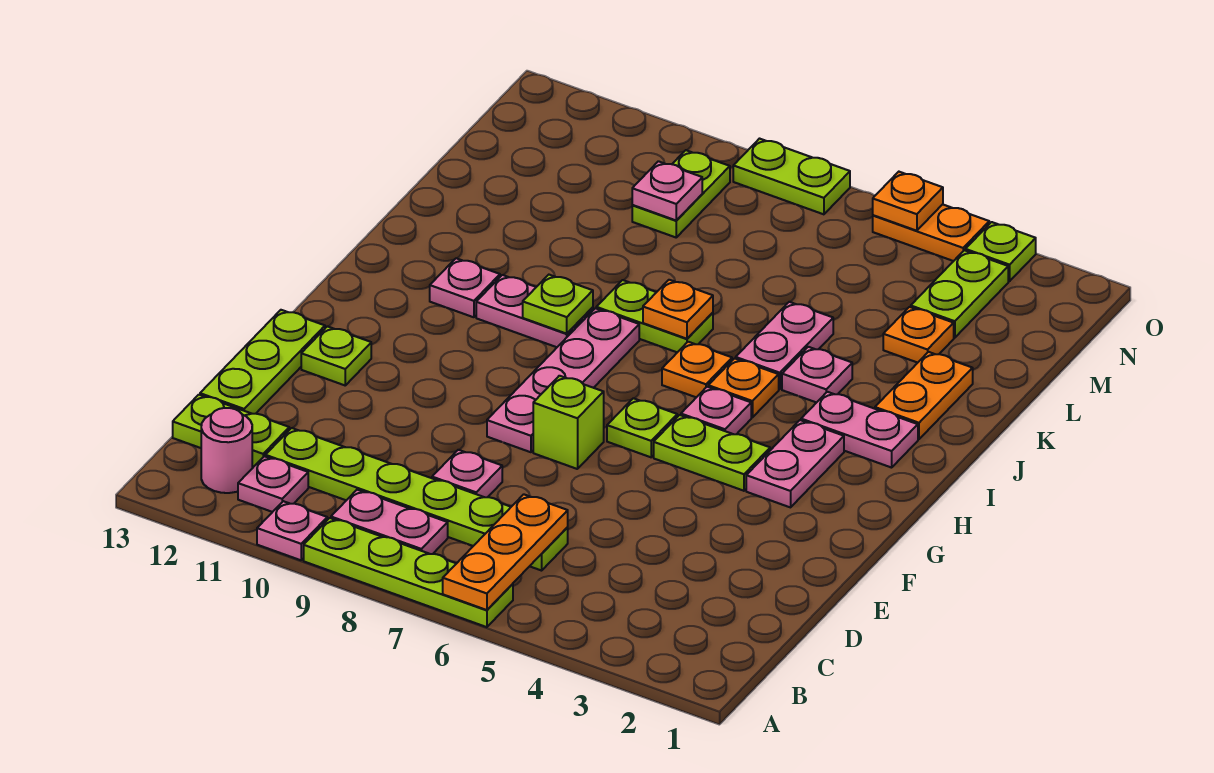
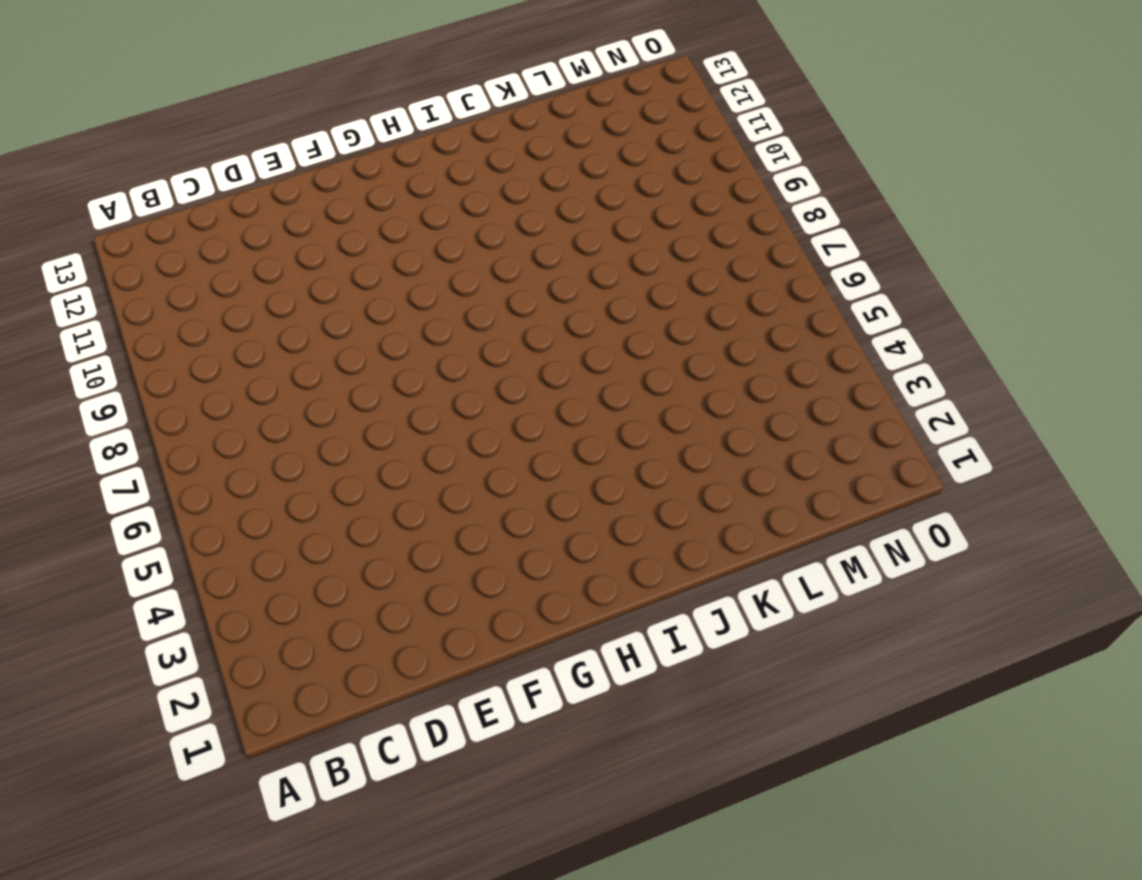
none -> lime 1x4 plate [304,518,513,627]
none -> pink 1x1 plate [257,501,327,560]
none -> pink 1x2 plate [331,490,448,554]
none -> pink 1x1 plate [238,456,308,512]

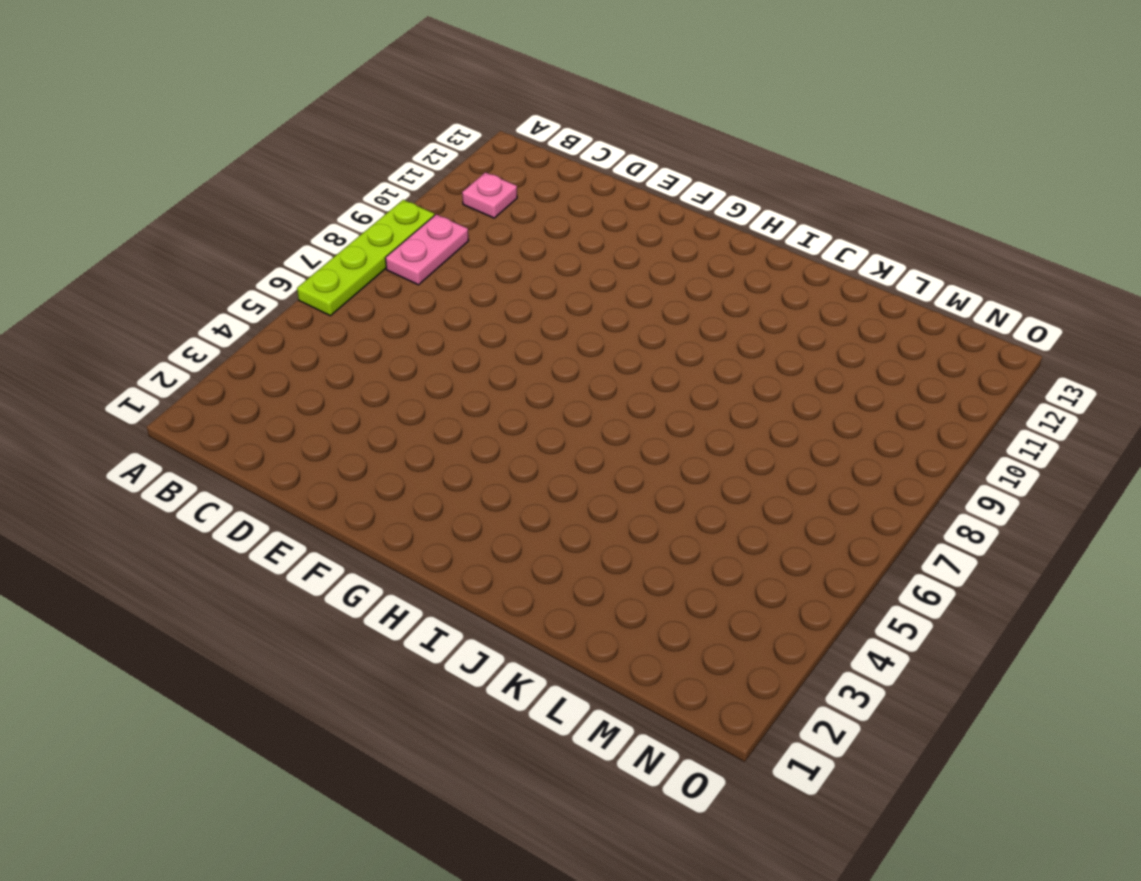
none -> pink 1x1 plate [257,501,327,560]
none -> pink 1x1 round brick [201,408,252,493]
none -> lime 1x6 plate [265,428,568,571]
none -> lime 1x2 plate [173,395,289,467]

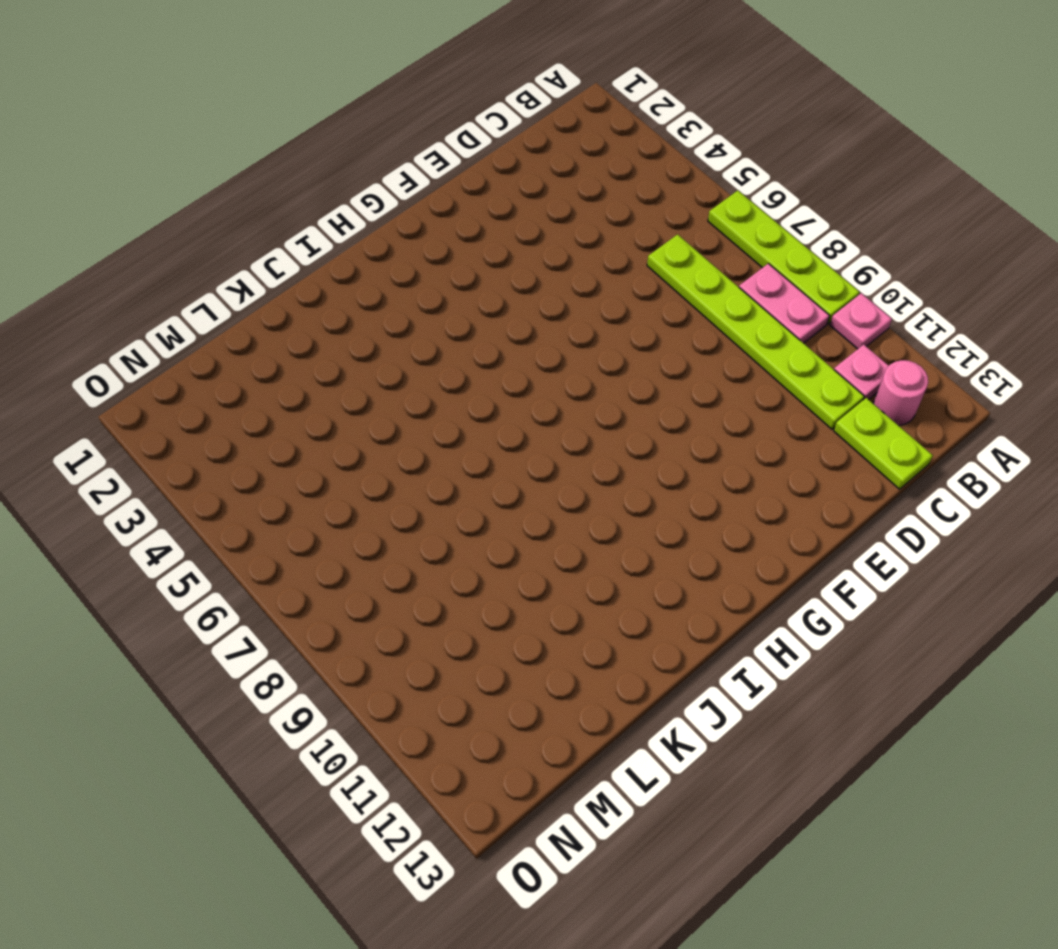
none -> pink 1x1 plate [432,450,502,497]
none -> lime 1x3 plate [200,310,325,414]
none -> lime 1x1 brick [533,376,604,469]
none -> pink 1x4 plate [487,308,639,452]

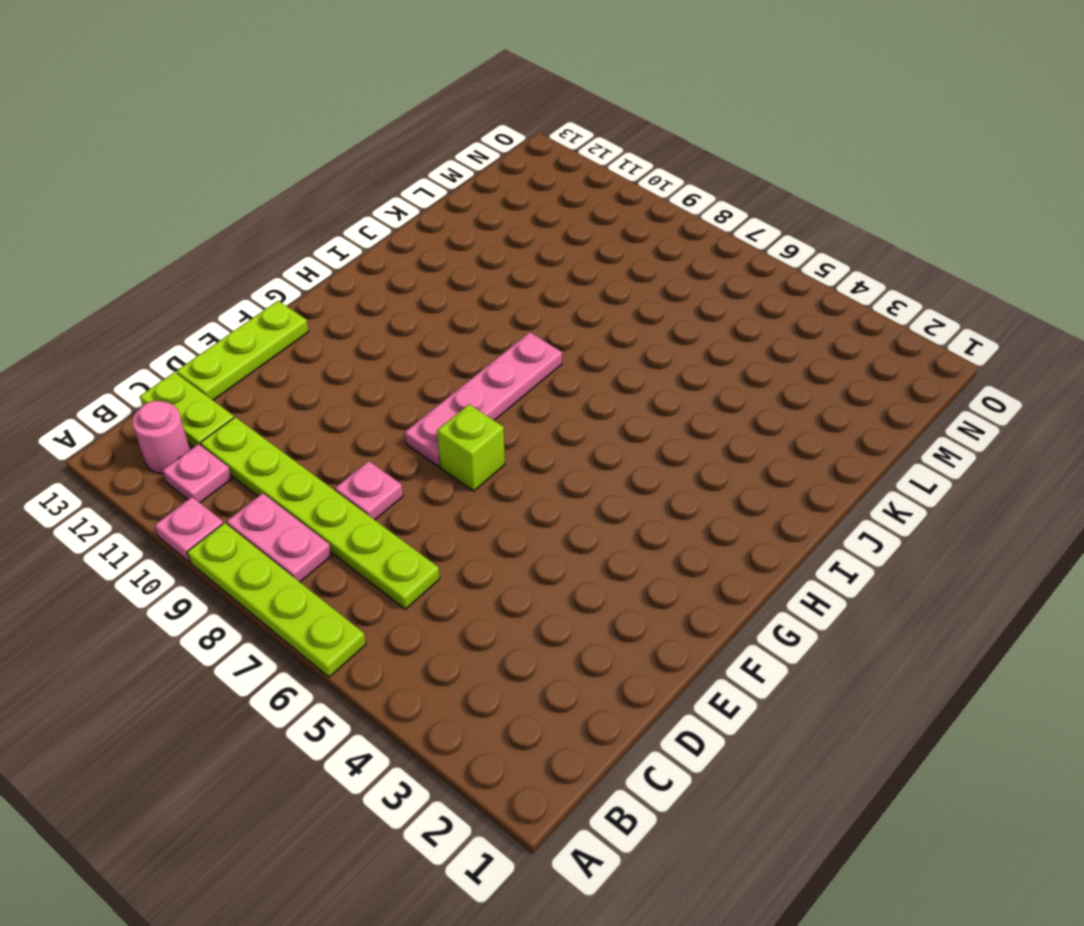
none -> lime 1x1 plate [301,326,371,385]
none -> pink 1x2 plate [746,420,844,507]
none -> lime 1x2 plate [654,415,770,491]
none -> lime 1x1 plate [607,398,677,457]

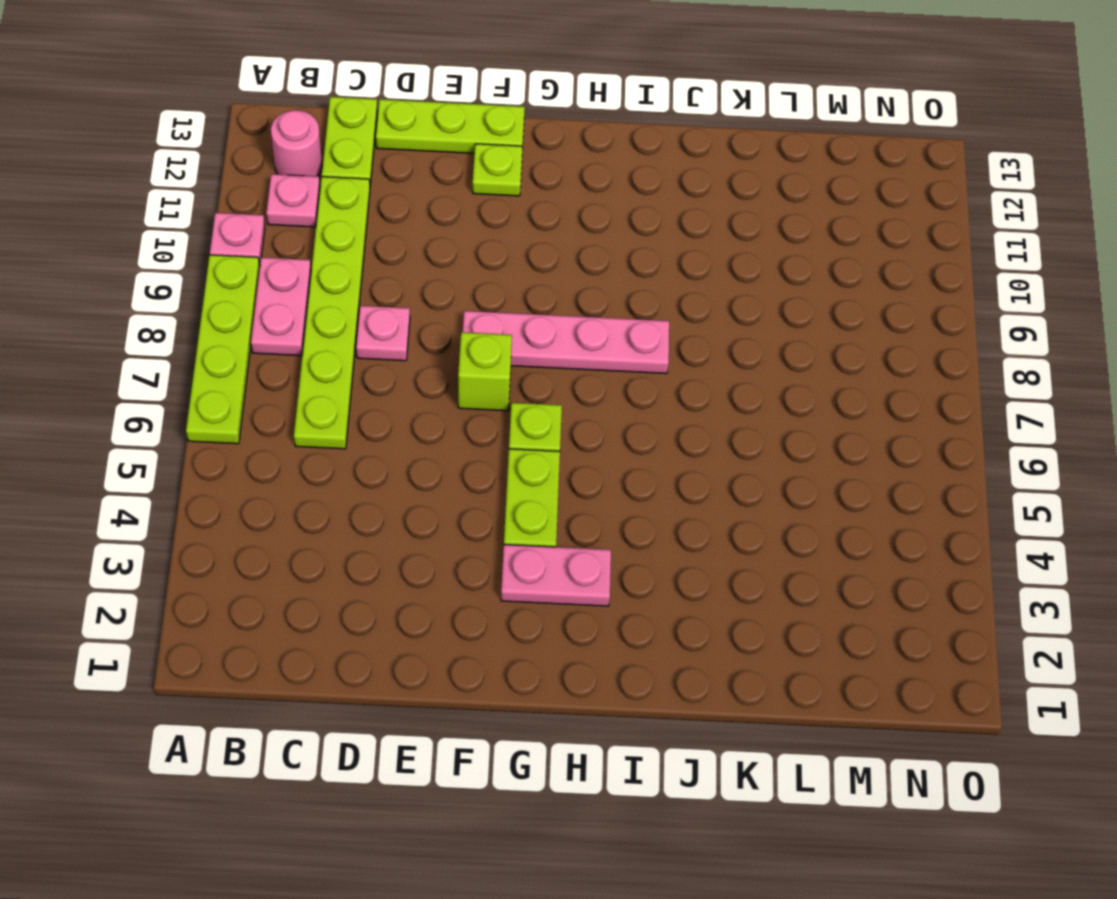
none -> pink 1x1 plate [681,387,751,434]
none -> pink 1x2 plate [801,392,918,468]
none -> orange 1x1 plate [708,358,779,418]
none -> orange 1x1 plate [662,342,732,397]

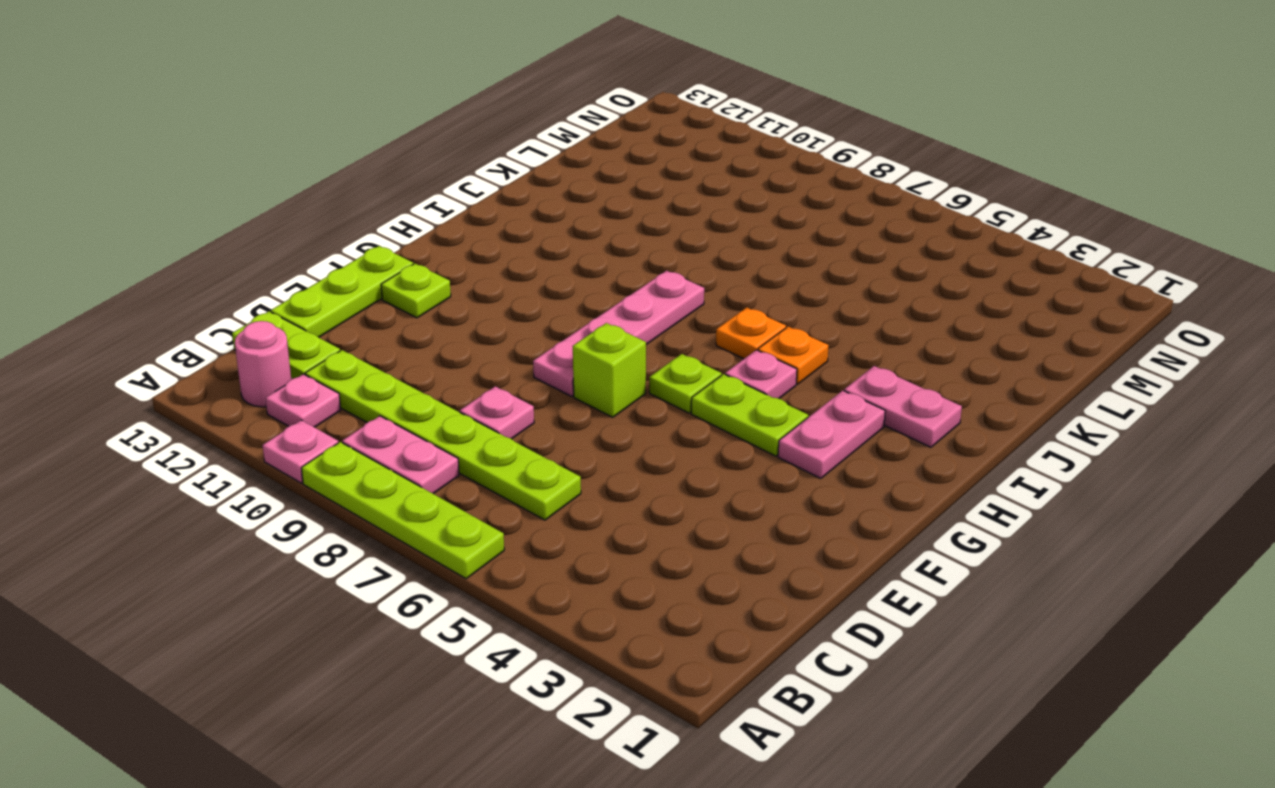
none -> pink 1x2 plate [476,275,593,347]
none -> pink 1x1 plate [430,258,500,317]
none -> orange 1x2 plate [875,352,973,439]
none -> pink 1x1 plate [782,347,852,403]

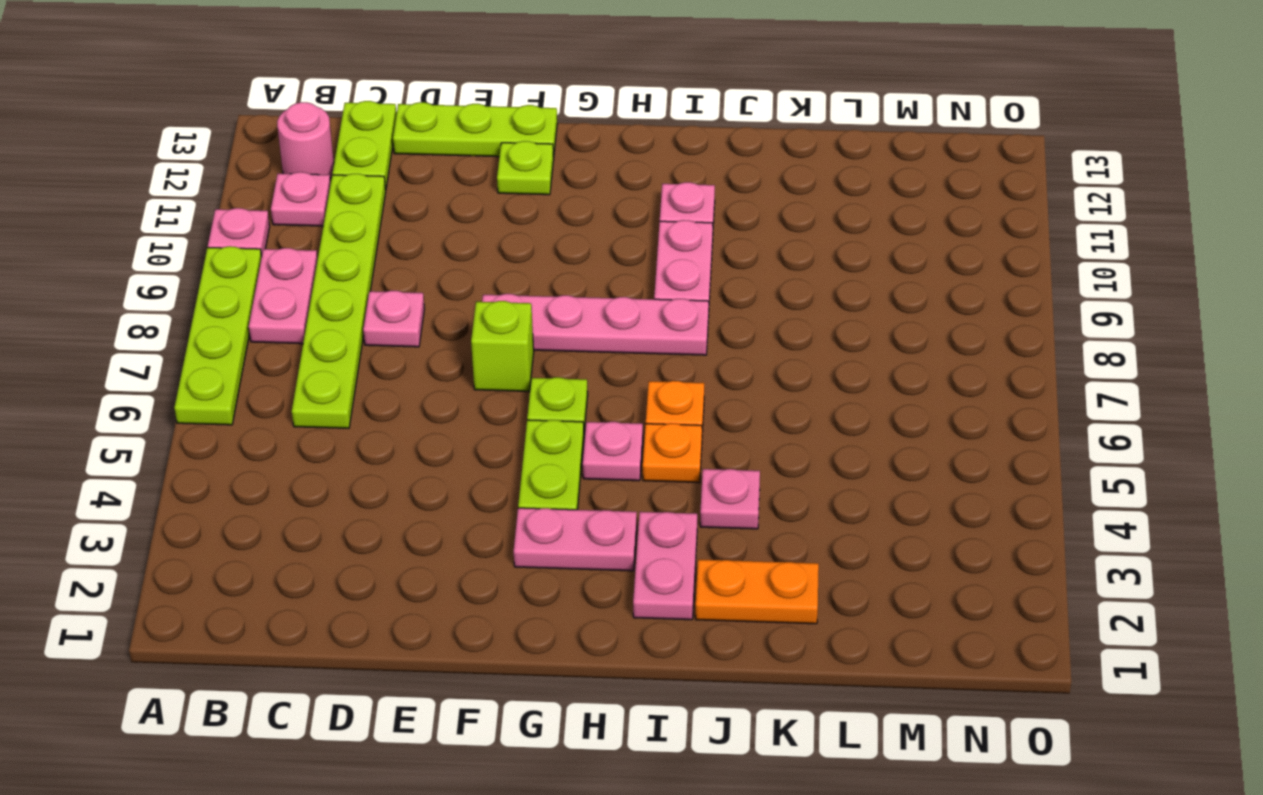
none -> pink 1x2 plate [736,302,833,389]
none -> lime 1x2 plate [596,280,713,352]
none -> orange 1x1 plate [883,307,954,363]
none -> lime 1x2 plate [911,250,1008,338]

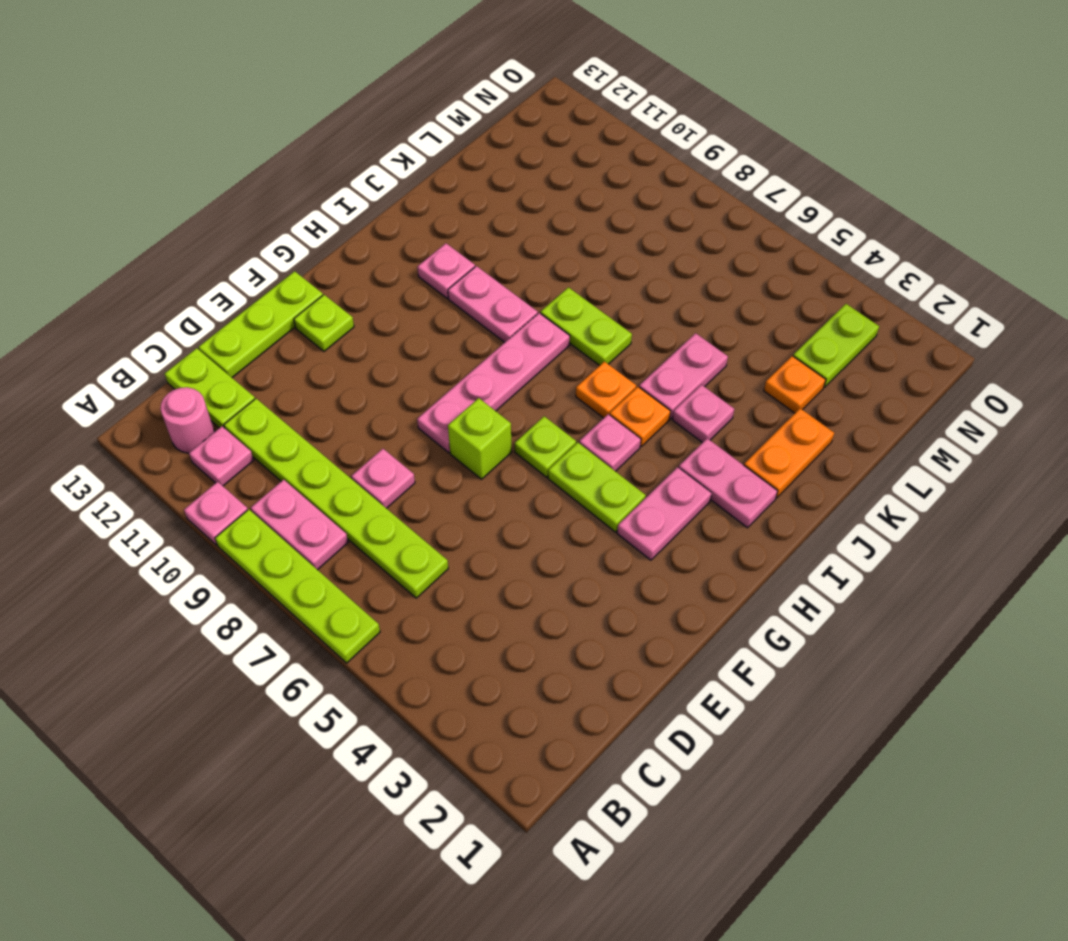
none -> lime 1x2 plate [632,150,730,237]
none -> lime 1x1 plate [965,222,1036,281]
none -> orange 1x2 plate [873,204,989,261]
none -> lime 1x2 plate [733,139,850,214]

